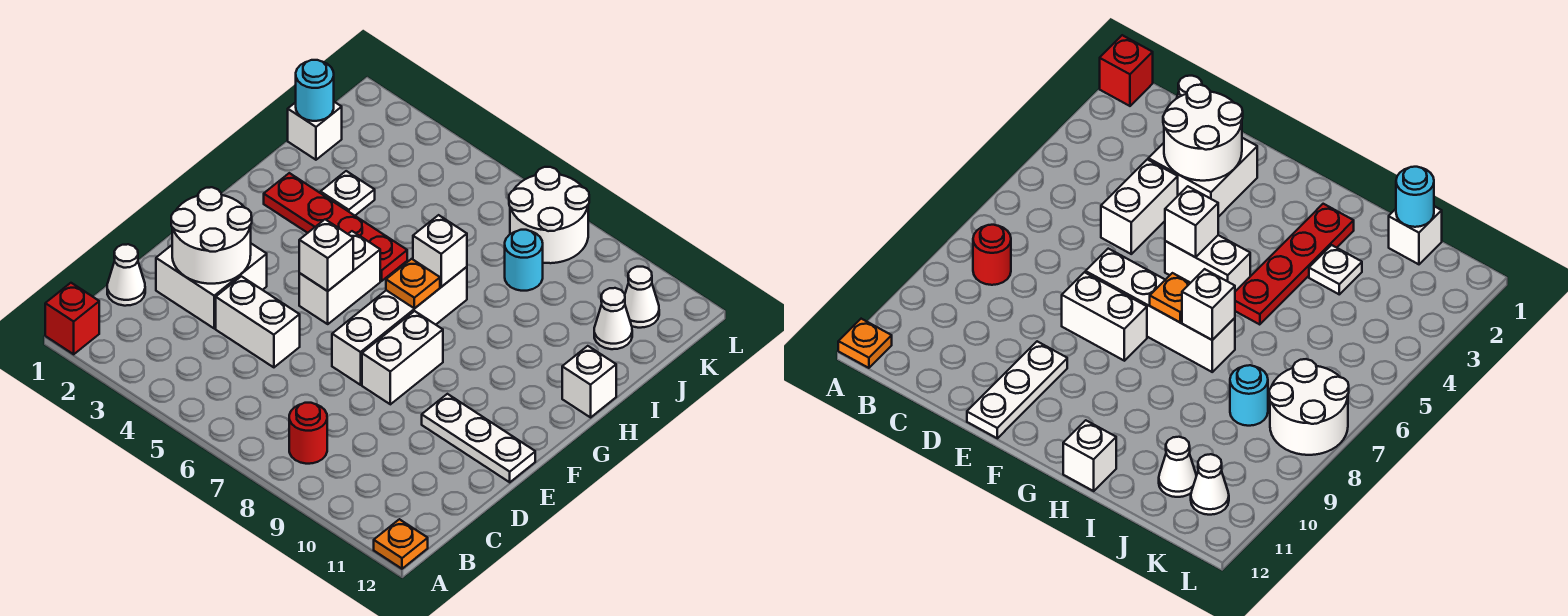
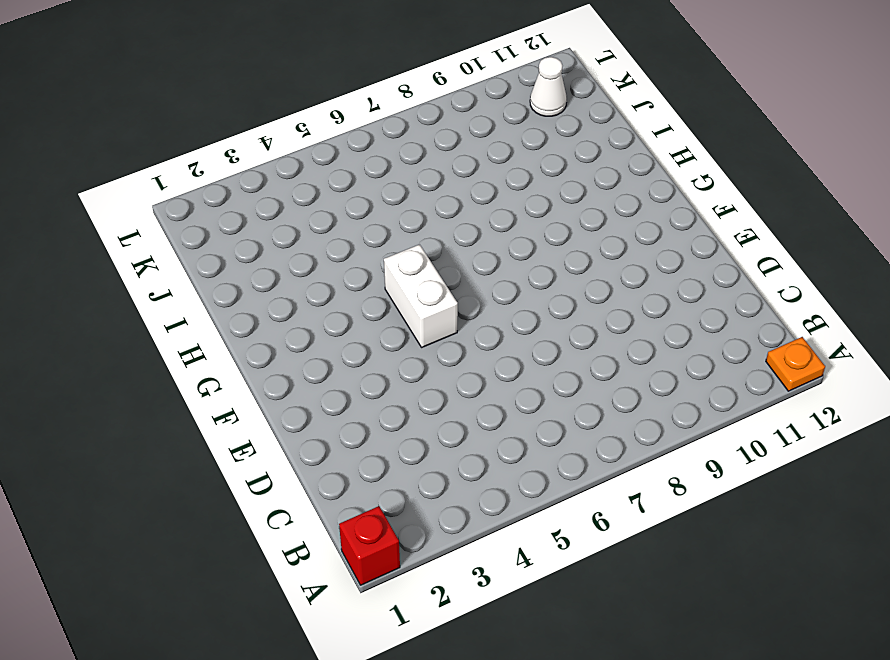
none -> red 1x1 round brick [289,403,327,464]
none -> white 1x1 cone [107,244,145,306]
none -> white 2x2 brick [156,244,267,328]

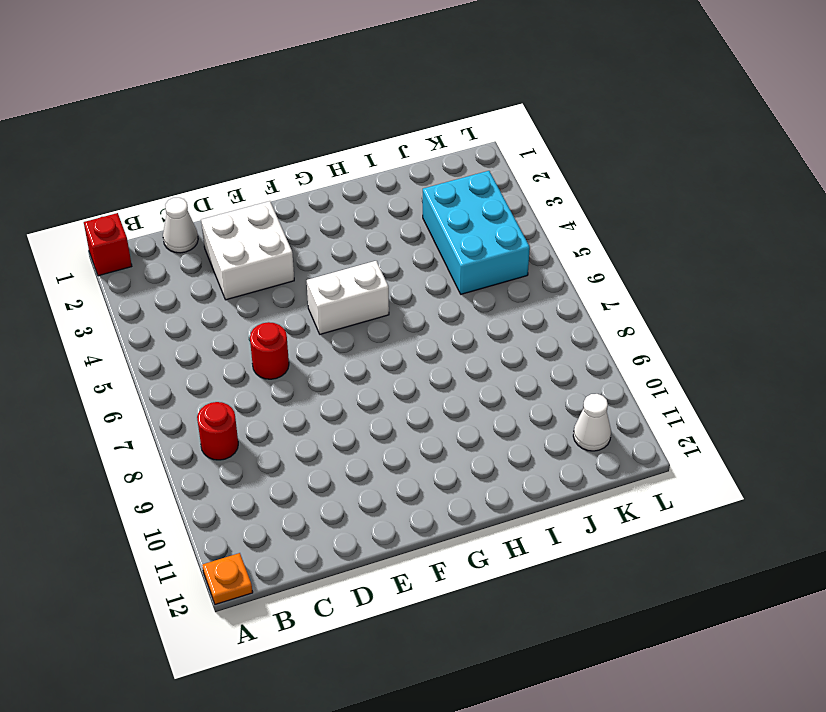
red 1x1 round brick [250,322,289,379] -> none
cyan 2x3 brick [423,171,530,294] -> none
none -> white 1x2 brick [216,276,300,367]
none -> white 1x4 brick [332,267,467,385]
none -> white 1x2 brick [362,311,443,404]

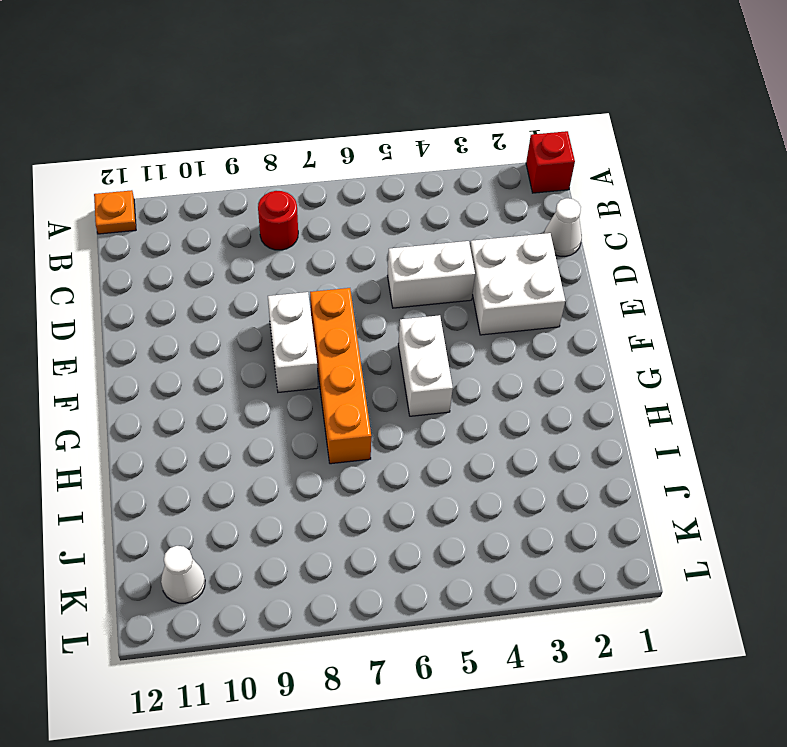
orange 1x4 brick [310,288,371,464] -> white 1x4 brick [332,267,467,385]
none -> white 1x3 plate [422,394,535,482]
none -> red 1x4 plate [264,173,407,281]
none -> white 1x1 brick [562,346,616,417]

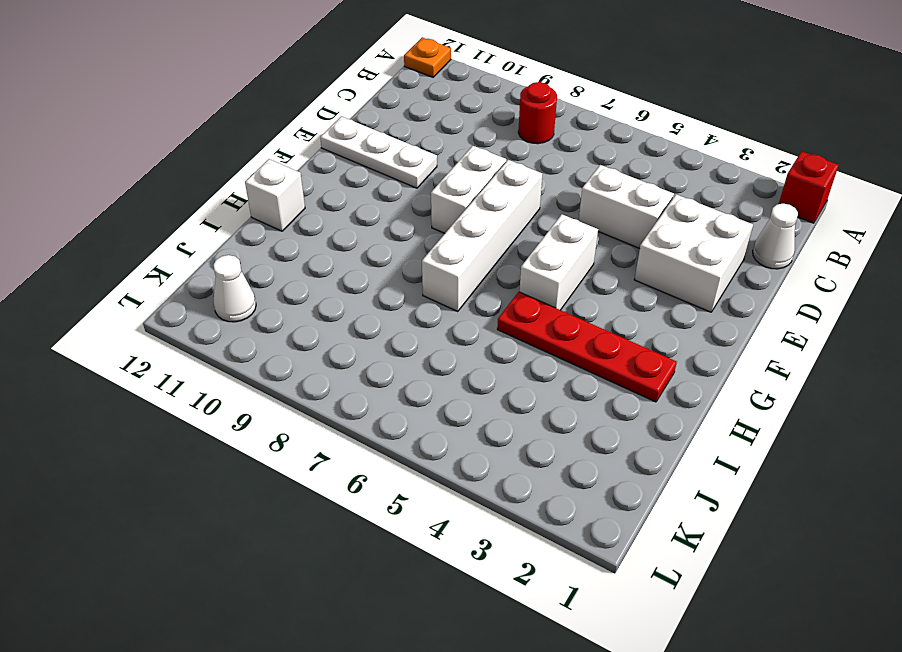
none -> white 1x1 plate [320,171,375,215]
none -> white 1x1 brick [288,102,342,160]
none -> cyan 1x1 round brick [505,230,543,291]

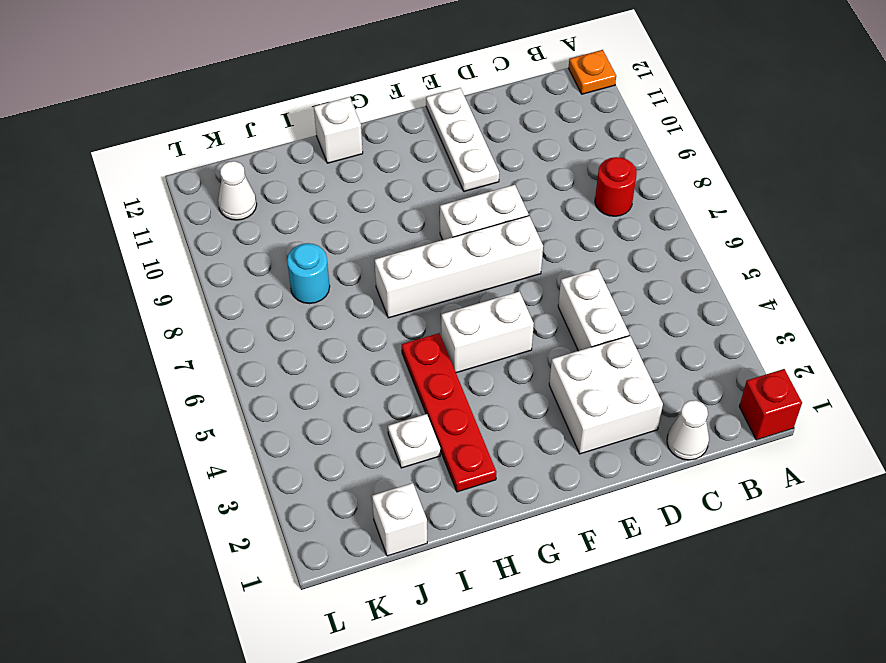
none -> white 1x1 cone [594,288,632,349]
none -> white 2x2 round brick [509,167,589,263]
none -> white 2x2 round brick [171,187,252,284]

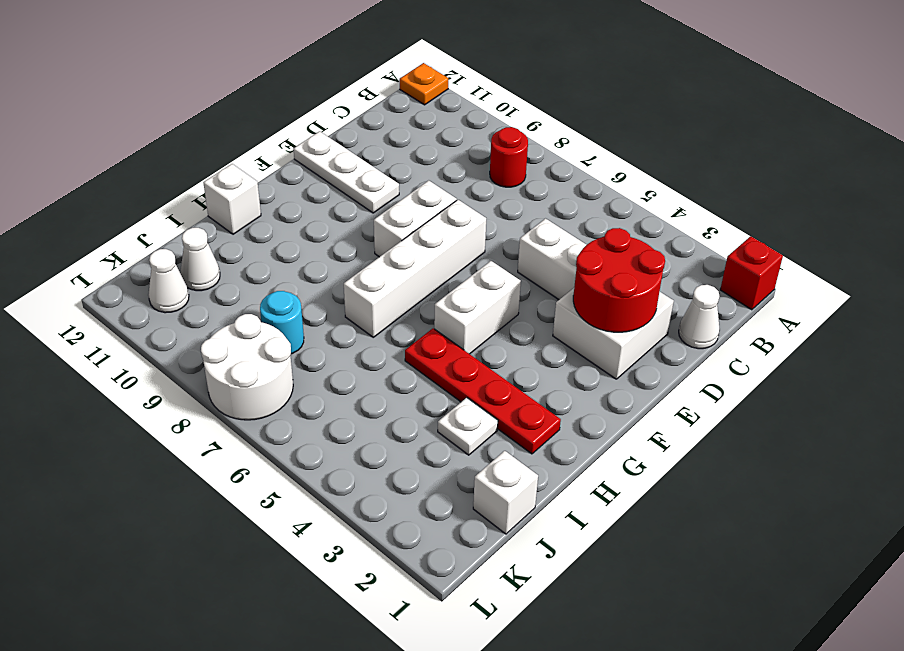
red 2x2 round brick [573,228,665,332] -> white 2x2 round brick [171,187,252,284]
none -> white 1x1 brick [299,219,353,291]
none -> orange 1x1 plate [386,259,440,308]
none -> white 1x1 brick [413,215,467,287]

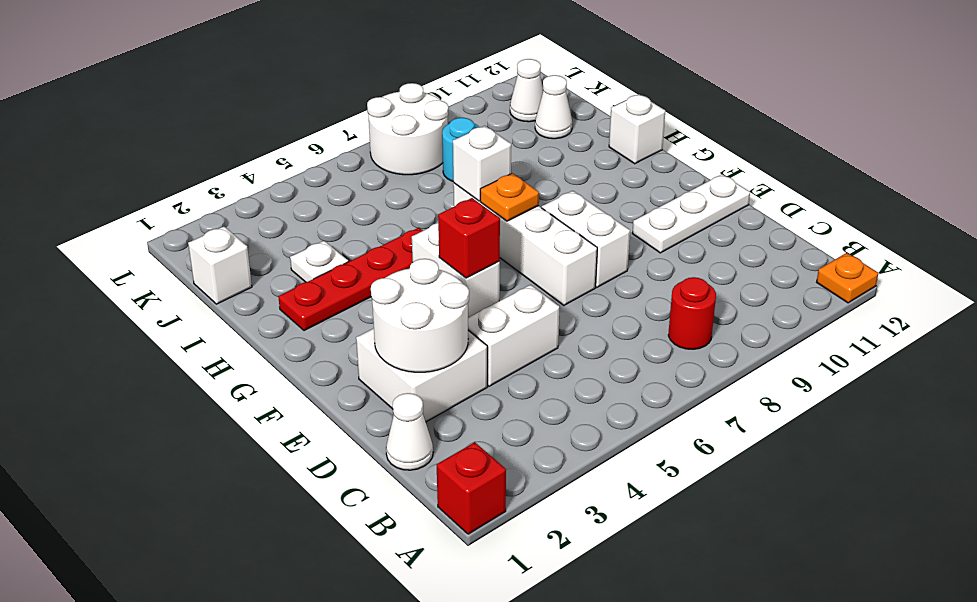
red 1x1 brick [438,198,500,278] -> white 1x1 brick [299,219,353,291]
none -> cyan 1x1 round brick [296,60,334,121]

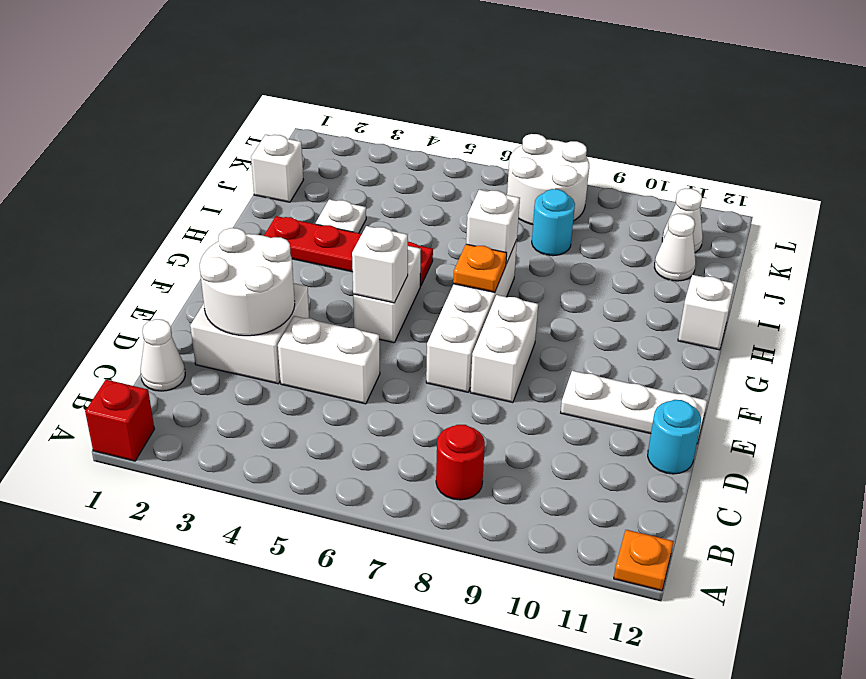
cyan 1x1 round brick [648,400,701,474] -> cyan 1x1 round brick moved to [296,60,334,121]

